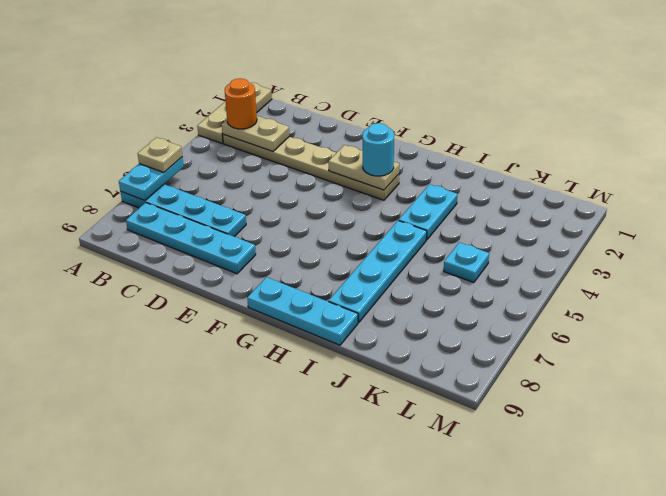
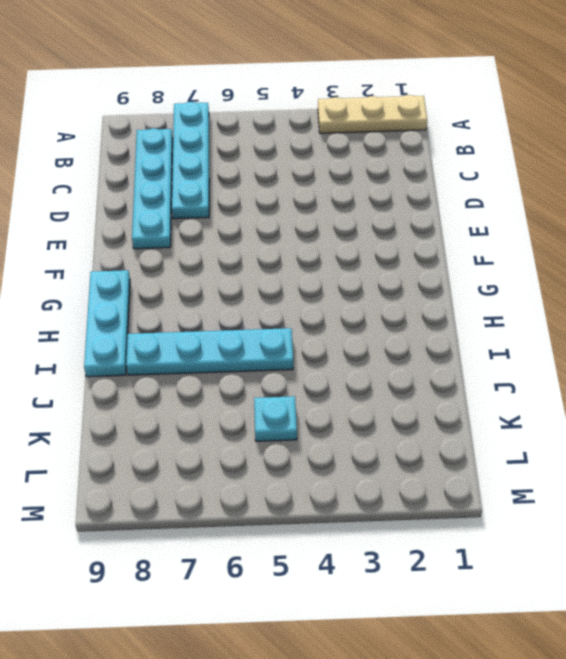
none -> tan 1x6 plate [223,134,399,200]
none -> cyan 1x2 plate [399,184,457,240]
none -> cyan 1x2 plate [119,157,184,201]

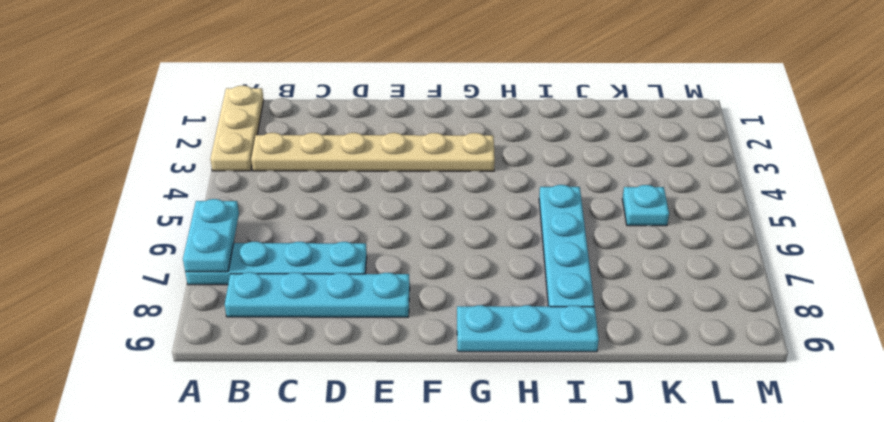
none -> cyan 1x2 plate [399,184,457,240]
none -> tan 1x2 plate [222,116,289,151]
none -> tan 1x2 plate [329,145,399,190]

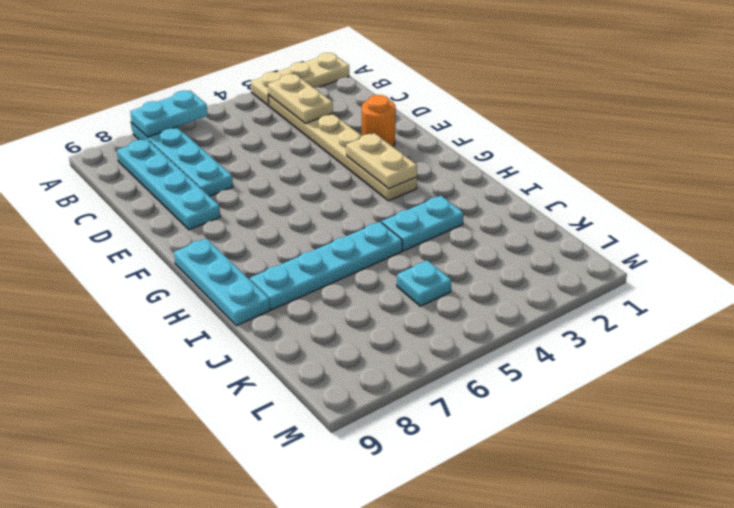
orange 1x1 round brick [362,95,396,147] -> orange 1x1 round brick moved to [225,78,257,129]
none -> tan 1x1 plate [138,138,182,172]
none -> cyan 1x1 round brick [363,123,394,176]

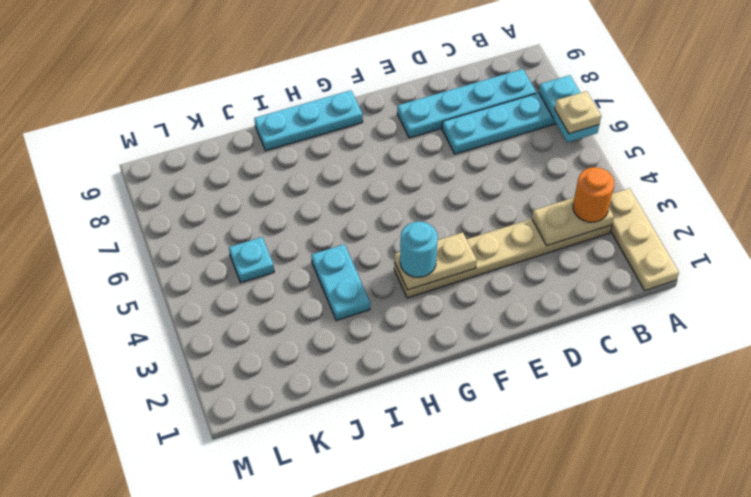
none -> cyan 1x4 plate [329,220,427,323]

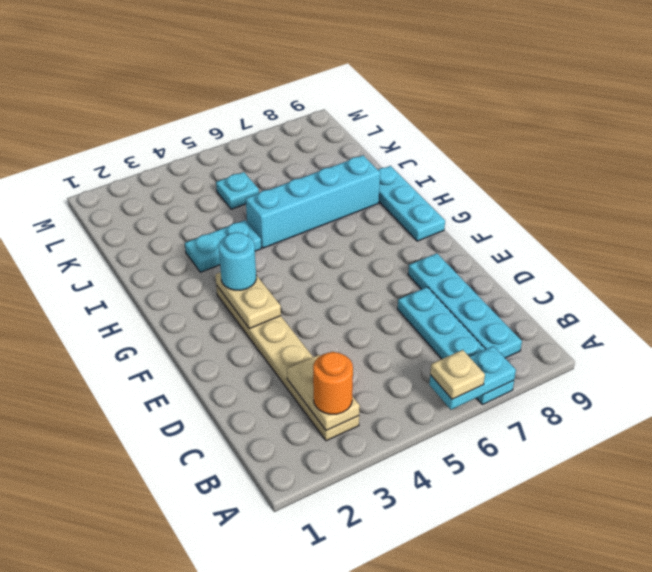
cyan 1x4 brick [246,155,380,248] -> cyan 1x4 plate [329,220,427,323]
none -> tan 1x3 plate [197,83,272,143]

